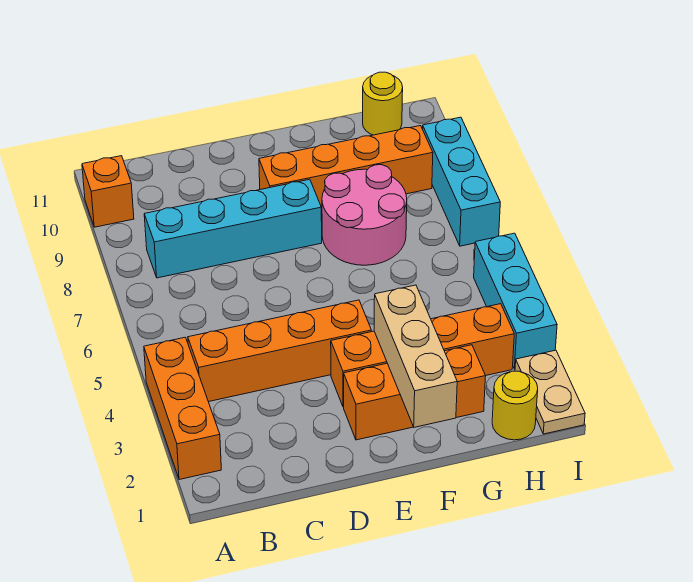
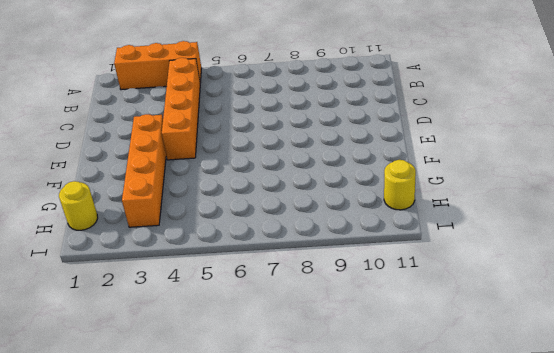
none -> orange 1x1 brick [82,156,134,227]
none -> cyan 1x4 brick [144,179,322,278]
none -> orange 1x3 brick [344,345,485,440]

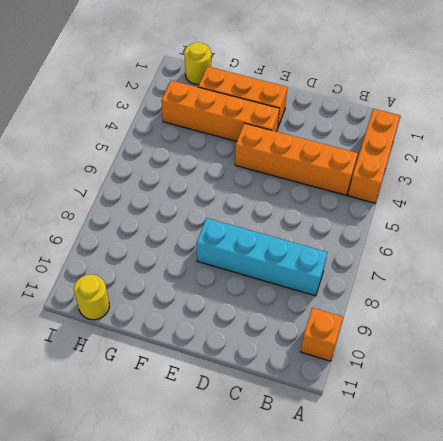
none -> orange 1x4 brick [259,126,433,212]
none -> pink 2x2 round brick [322,165,407,265]
none -> tan 1x2 plate [515,350,585,434]

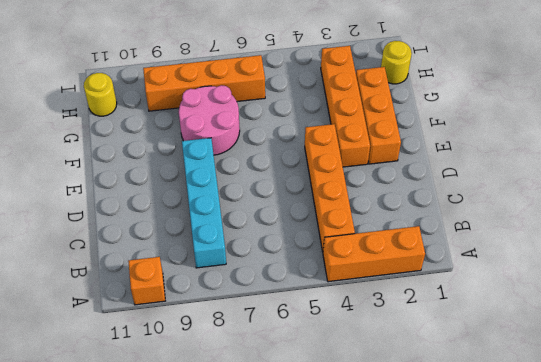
orange 1x4 brick [143,55,265,111] -> orange 1x4 brick turned to [259,126,433,212]
none -> tan 1x2 plate [515,350,585,434]
none -> cyan 1x3 brick [474,233,557,369]
none -> cyan 1x3 brick [423,117,500,246]

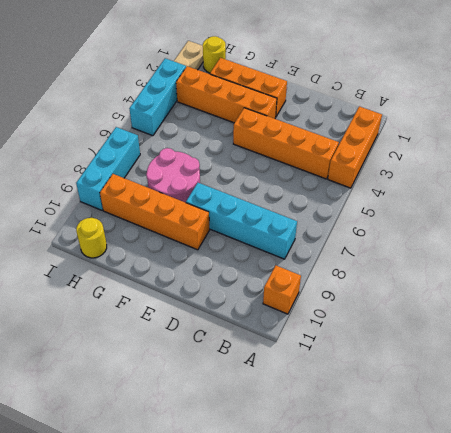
none -> tan 1x3 brick [374,285,457,427]

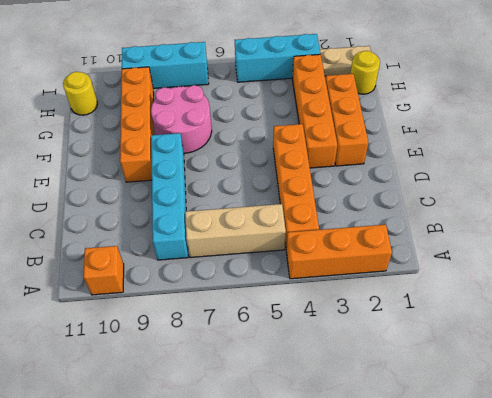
tan 1x3 brick [185,204,286,258] -> tan 1x3 brick moved to [374,285,457,427]

